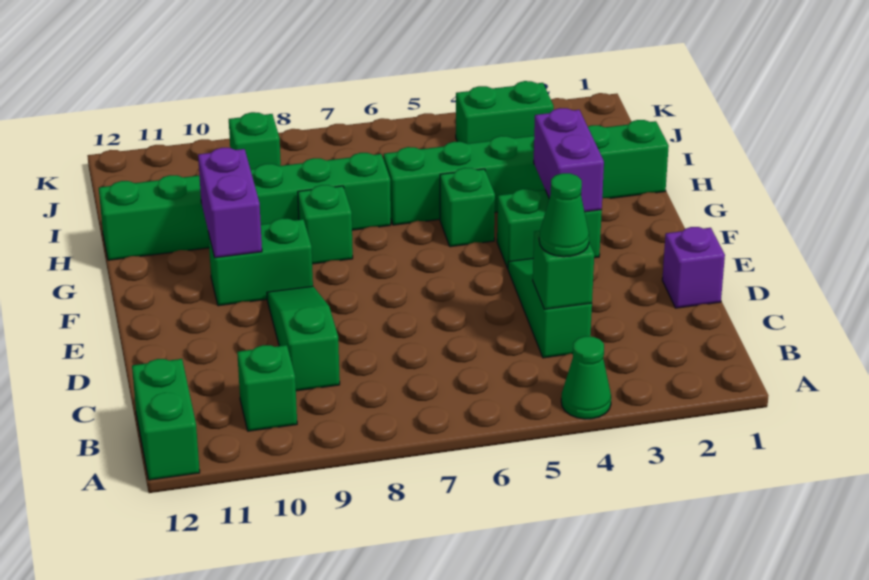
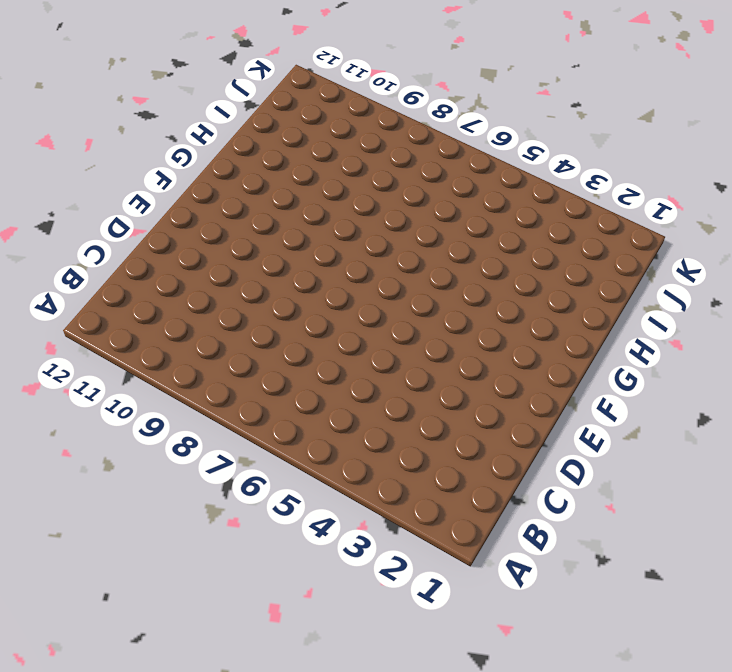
none -> green 1x1 cone [561,336,611,419]
none -> green 1x2 brick [132,359,200,480]
none -> green 1x1 brick [237,345,297,431]

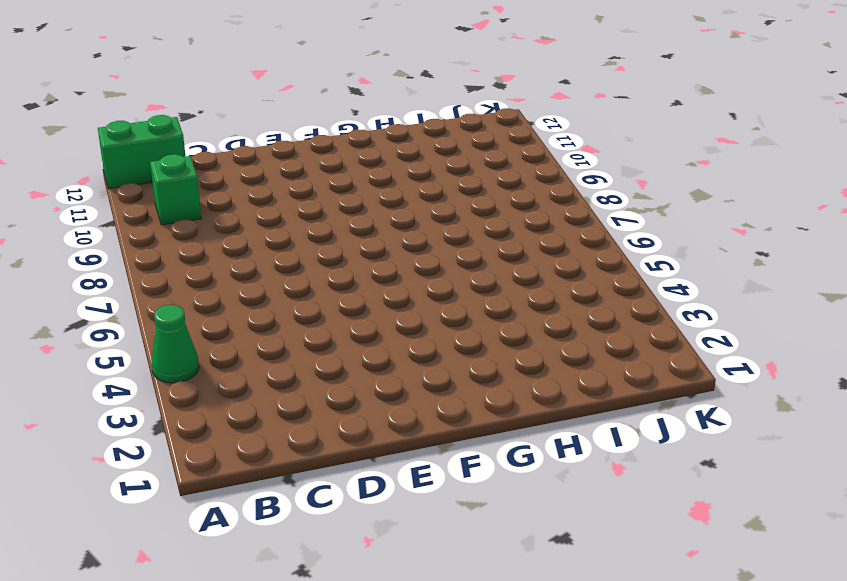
none -> green 1x3 slope [508,259,592,358]
none -> green 1x3 slope [267,286,340,391]
none -> purple 1x1 brick [662,227,725,308]

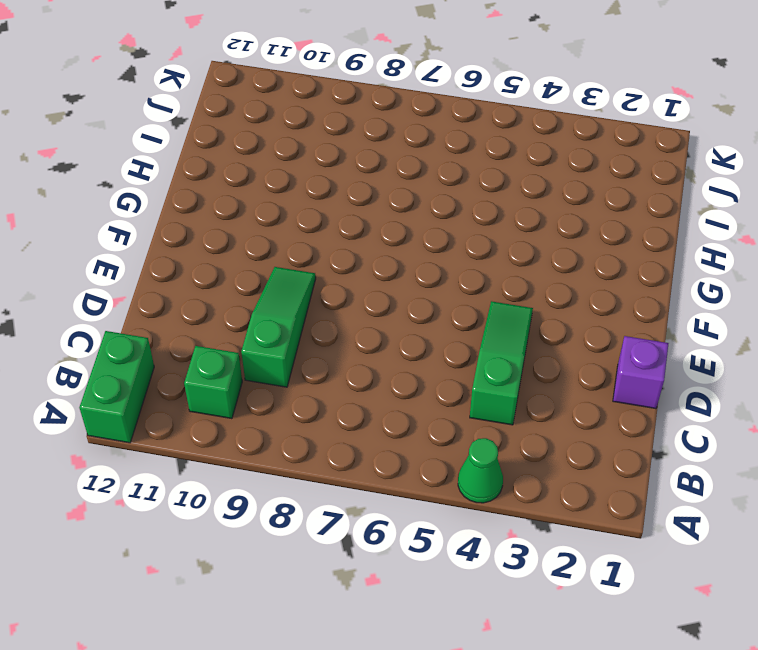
none -> green 1x2 brick [497,189,602,268]
none -> green 1x2 brick [208,218,313,306]
none -> green 1x1 brick [440,168,495,247]

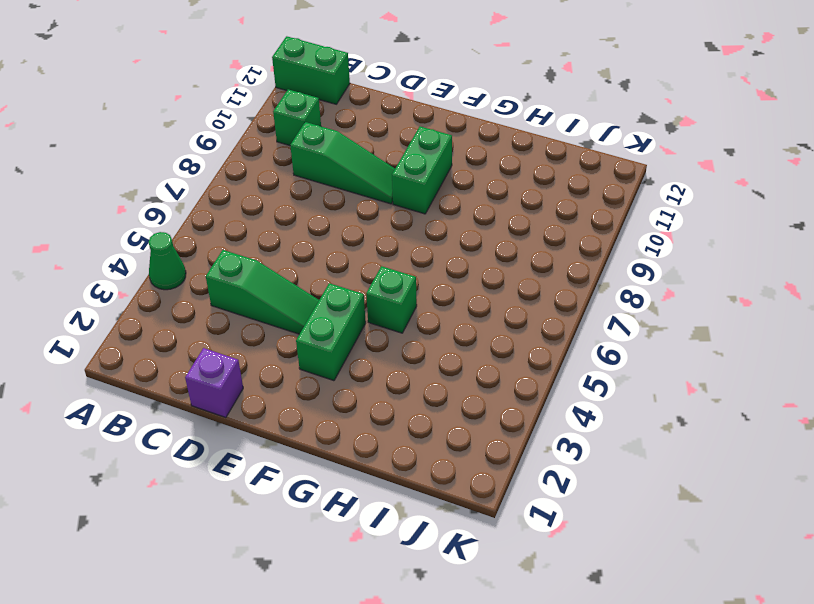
none -> green 1x1 brick [298,185,353,264]
none -> green 1x6 brick [384,120,669,225]
none -> green 1x6 brick [99,153,391,260]

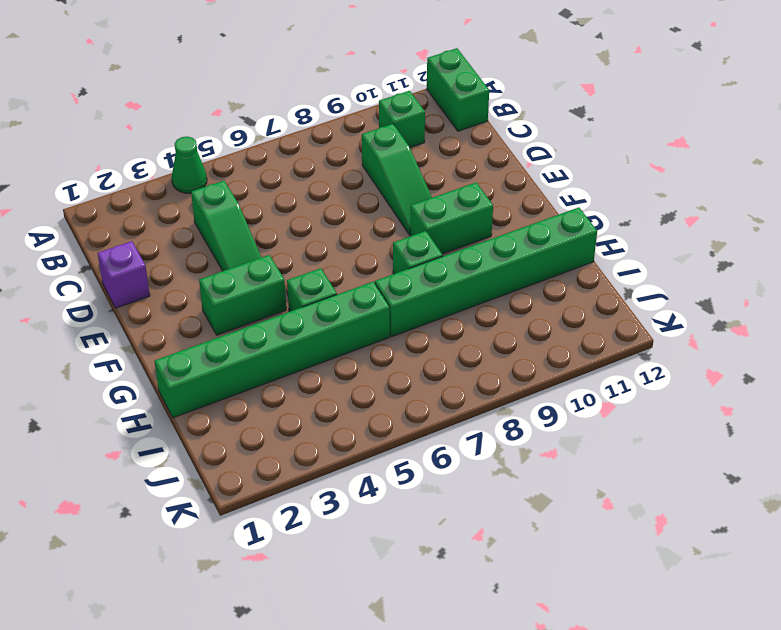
none -> green 1x2 brick [456,81,554,144]
none -> green 1x1 brick [229,112,281,169]
none -> green 1x1 brick [532,231,594,309]

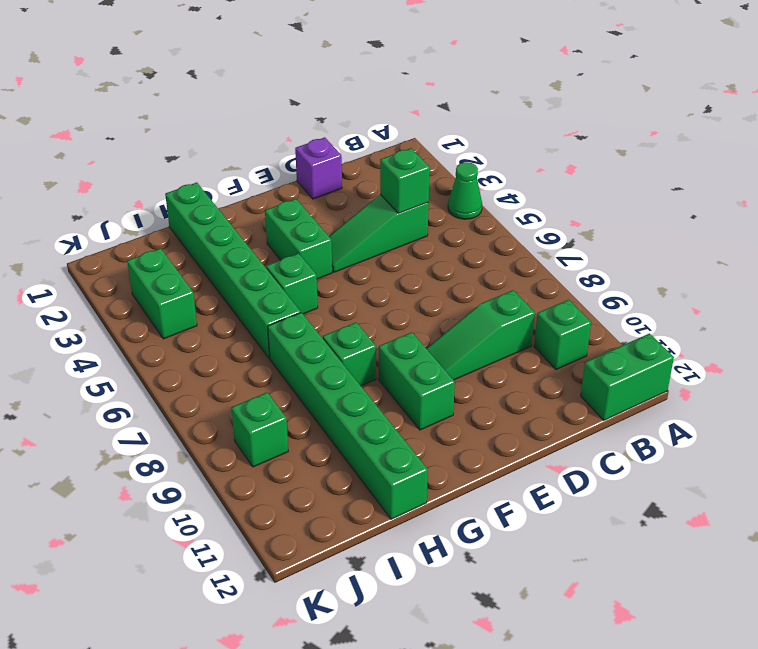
none -> purple 1x2 brick [534,108,604,212]
none -> purple 1x2 brick [198,148,262,258]
none -> green 1x1 cone [539,173,589,257]

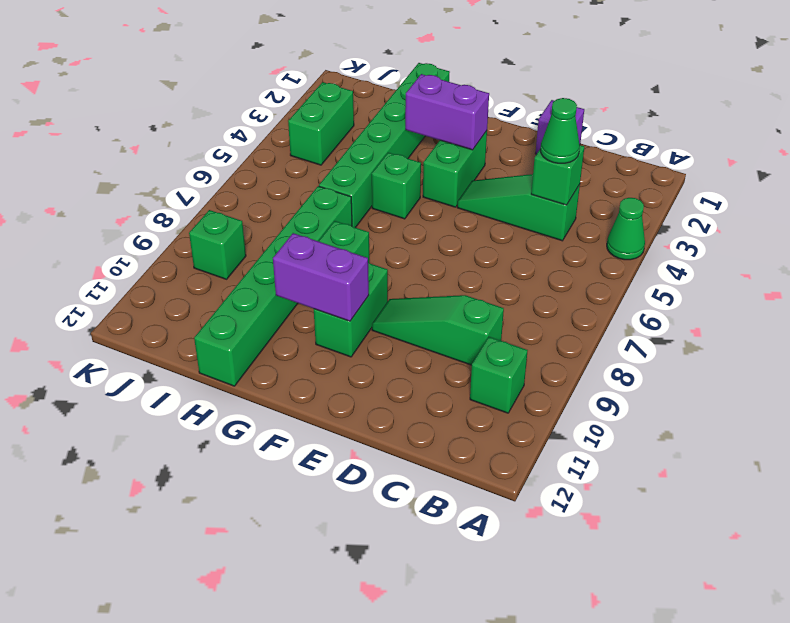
none -> green 1x2 brick [132,359,200,480]

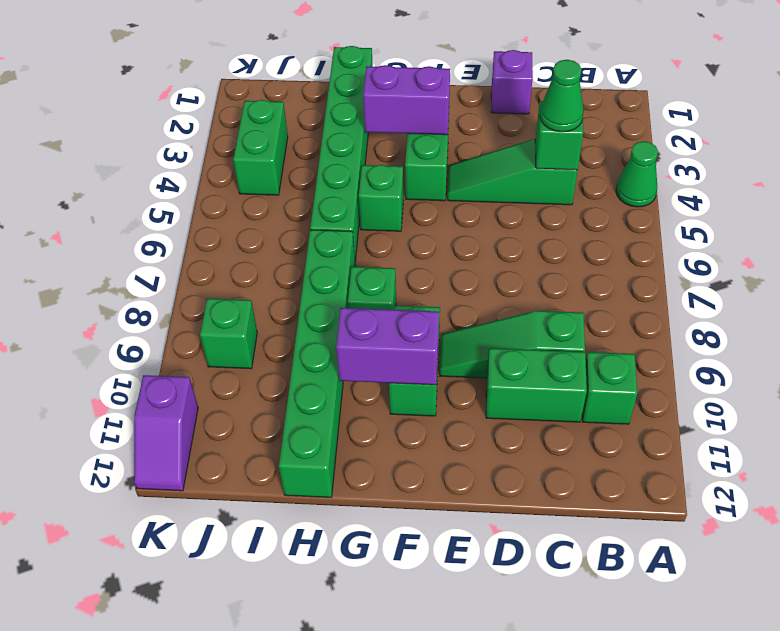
green 1x2 brick [486,348,587,422] -> green 1x2 brick moved to [132,359,200,480]
purple 1x2 slope [134,375,198,491] -> none

